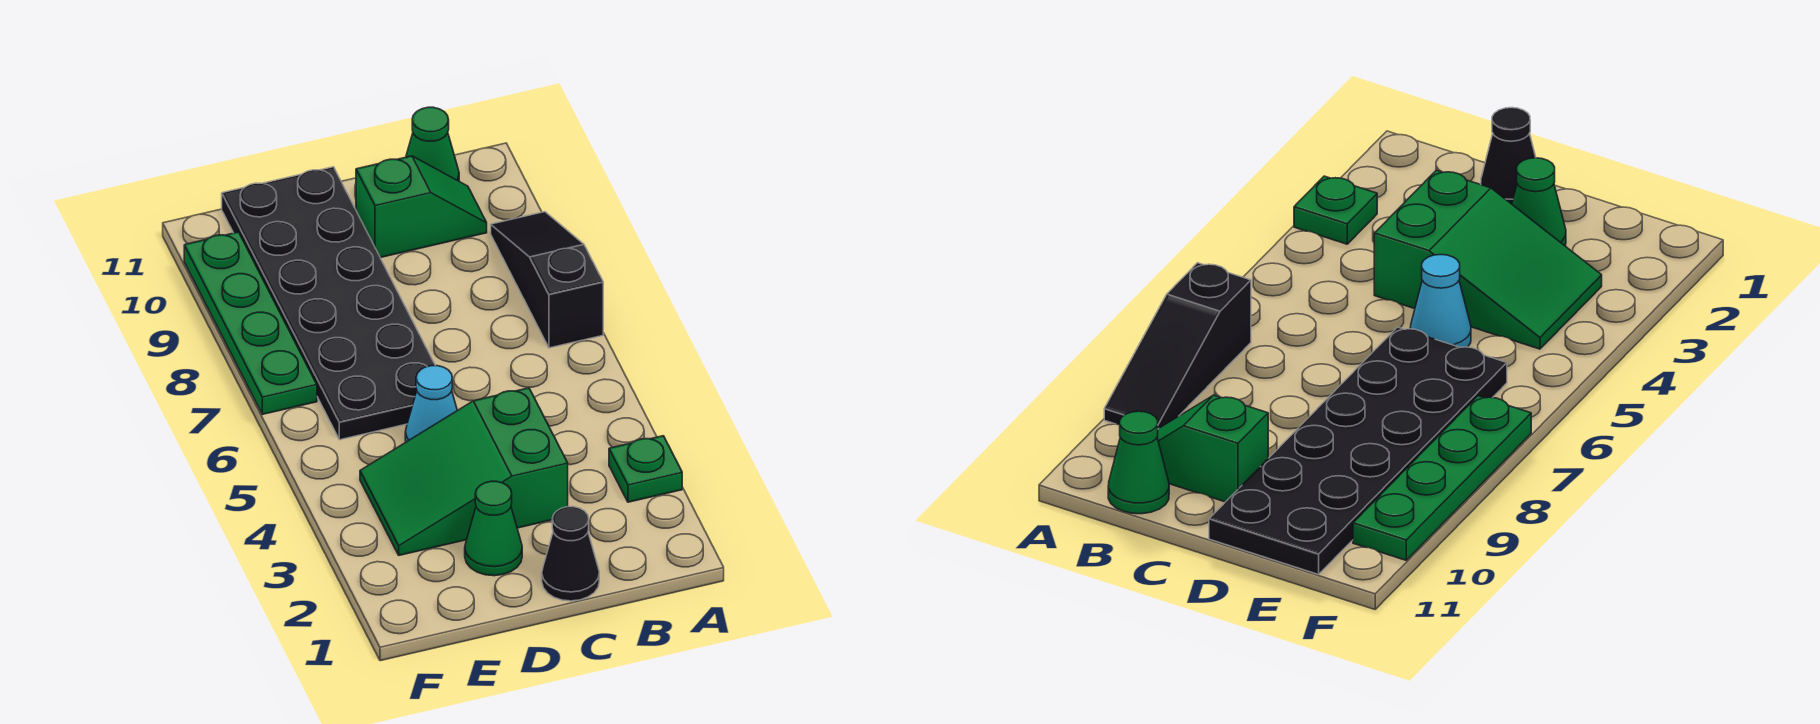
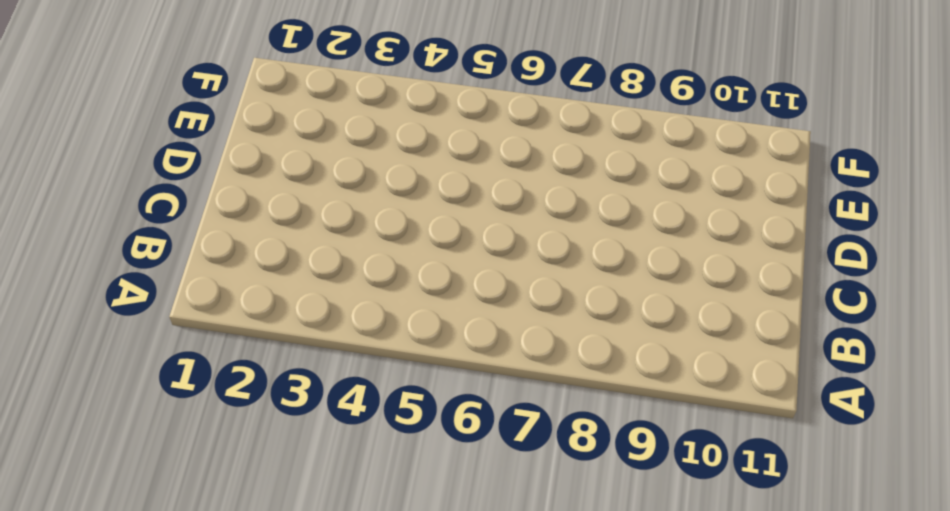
none -> green 1x1 plate [609,436,682,502]
none -> black 1x3 slope [491,212,603,348]

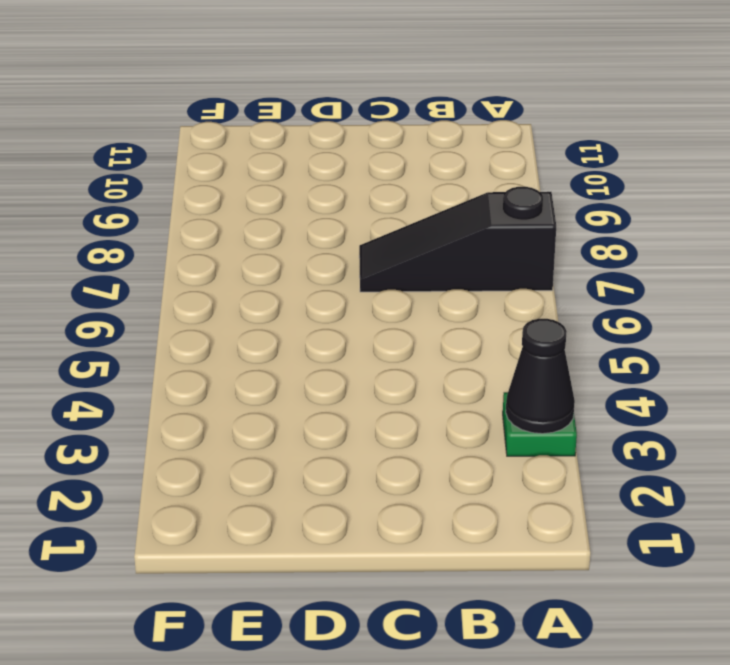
black 1x1 cone [506,319,575,434] -> black 1x1 cone moved to [542,507,599,601]
black 1x3 slope [359,187,556,292] -> black 1x3 slope turned to [491,212,603,348]
none -> green 1x2 slope [356,156,487,258]
none -> green 1x1 cone [406,107,459,181]

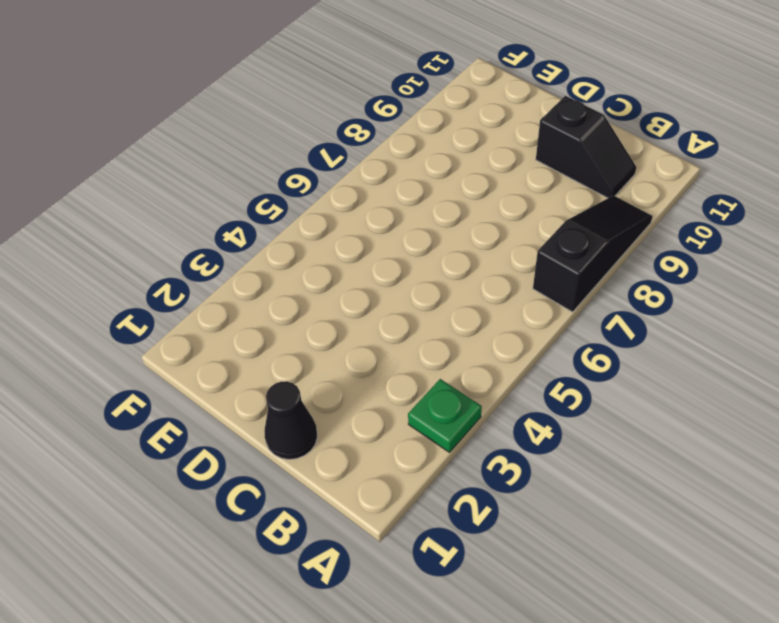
black 1x2 slope [536,96,636,198] -> green 1x2 slope [356,156,487,258]
none -> green 1x1 cone [406,107,459,181]
none -> green 2x3 slope [360,388,568,555]

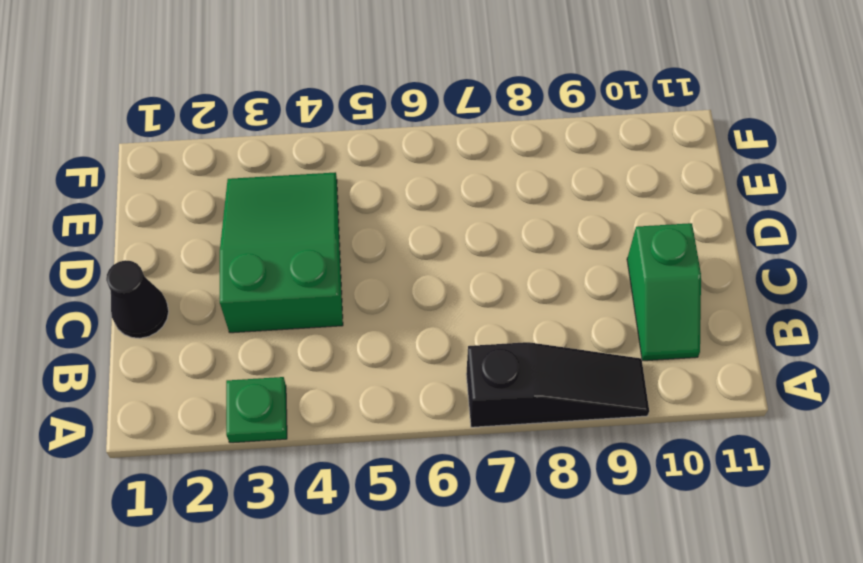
none -> green 1x1 cone [406,107,459,181]
none -> green 1x1 cone [465,481,522,576]

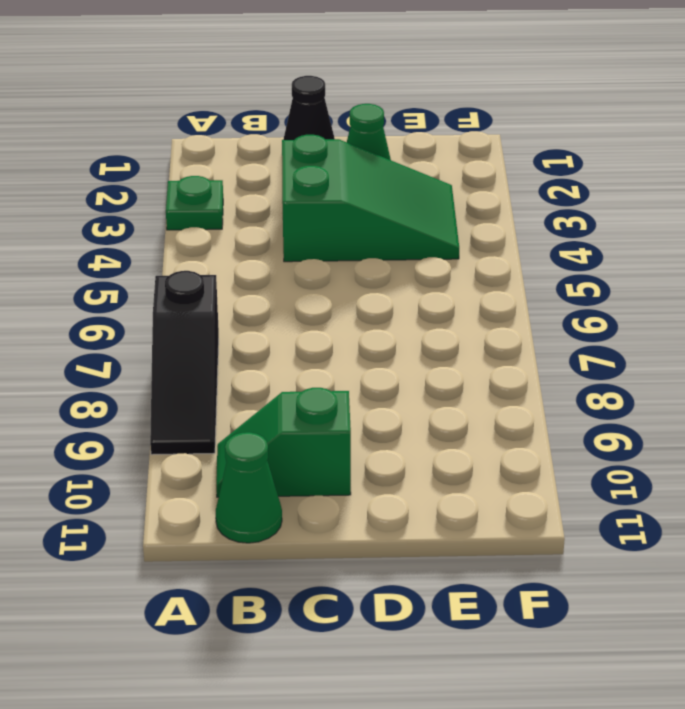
none -> cyan 1x1 cone [405,366,457,442]
none -> black 2x6 plate [222,167,435,440]

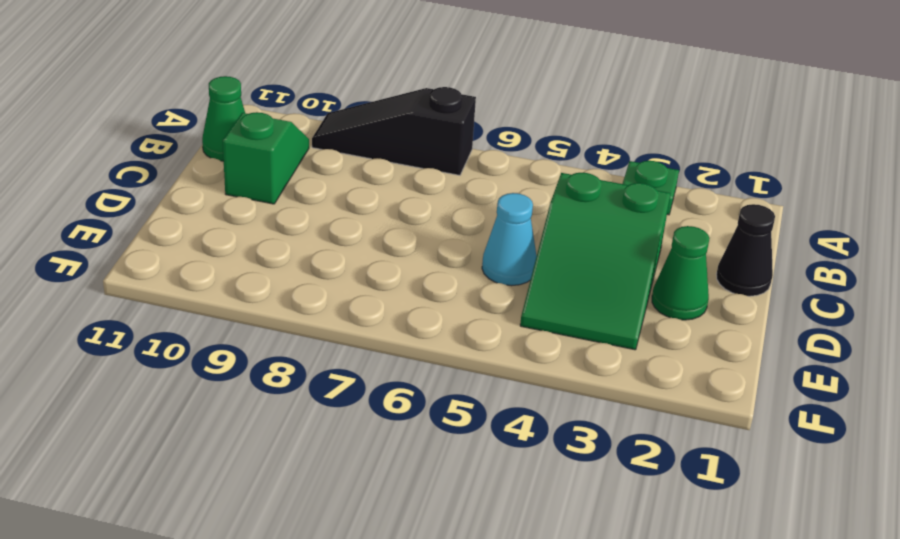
none -> black 2x6 plate [222,167,435,440]
none -> green 1x4 plate [184,232,317,414]

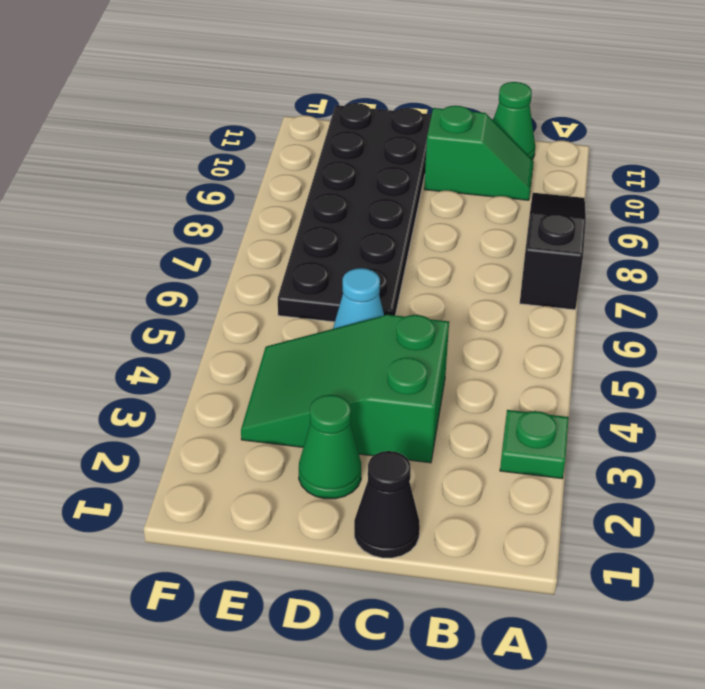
none -> green 1x4 plate [184,232,317,414]

